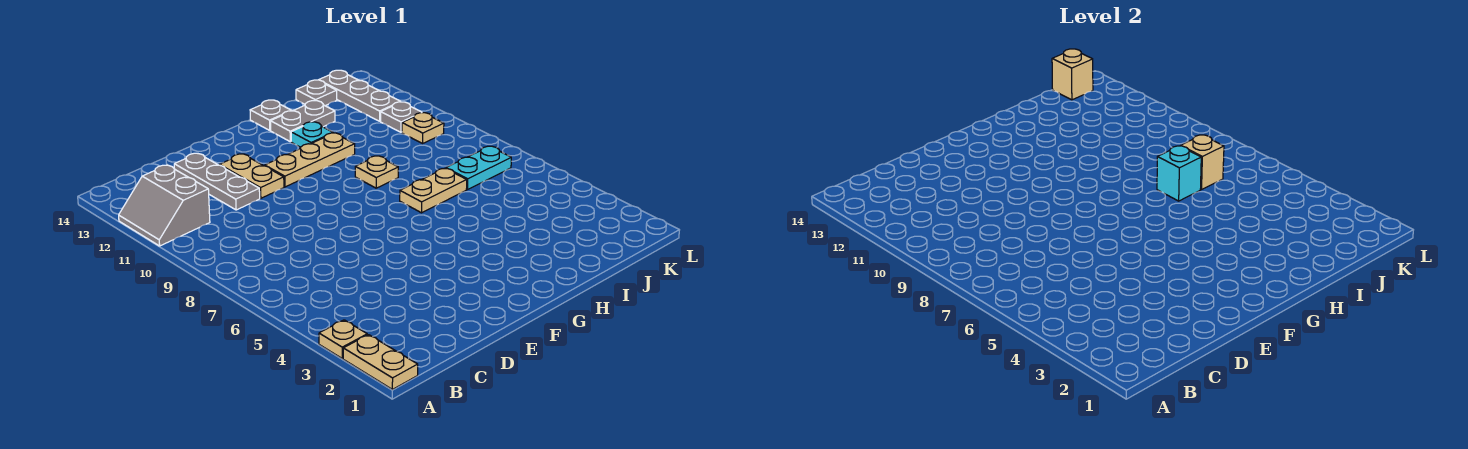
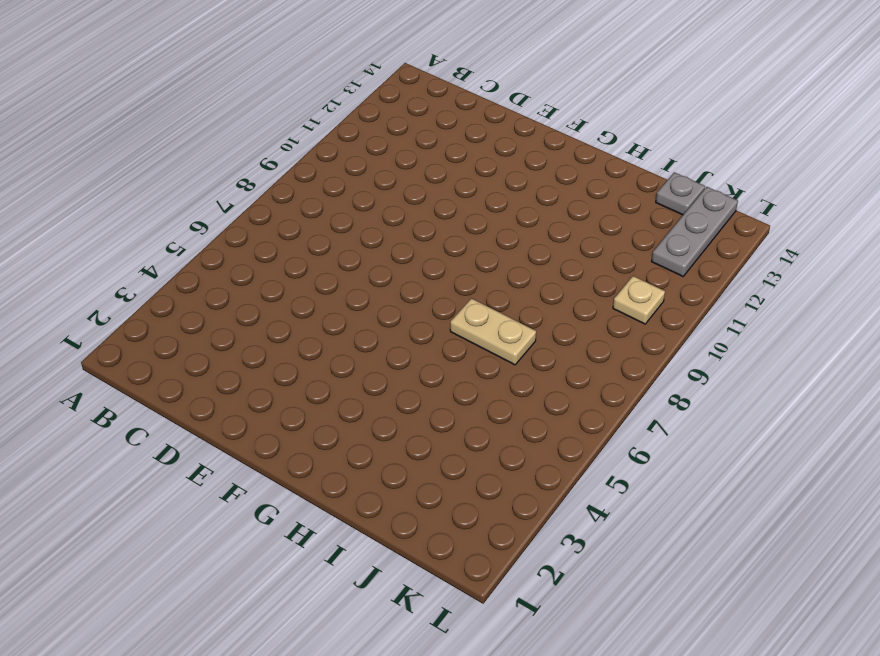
none -> tan 1x2 plate [343,335,418,389]
none -> tan 1x1 plate [319,320,367,358]
none -> grey 2x2 slope [119,165,210,246]

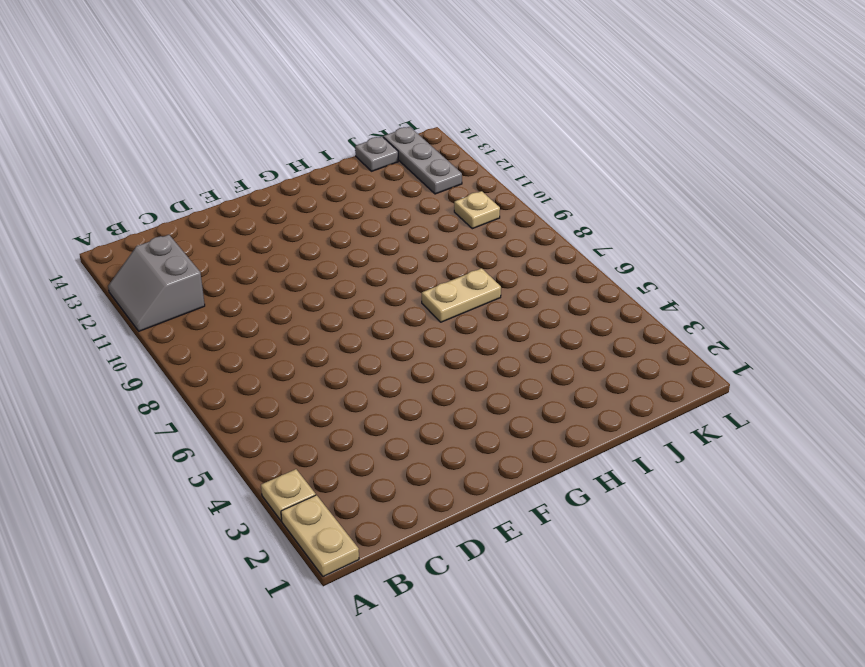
none -> grey 1x3 plate [174,153,260,210]
none -> tan 1x2 plate [220,154,284,198]
none -> tan 1x3 plate [265,133,355,187]

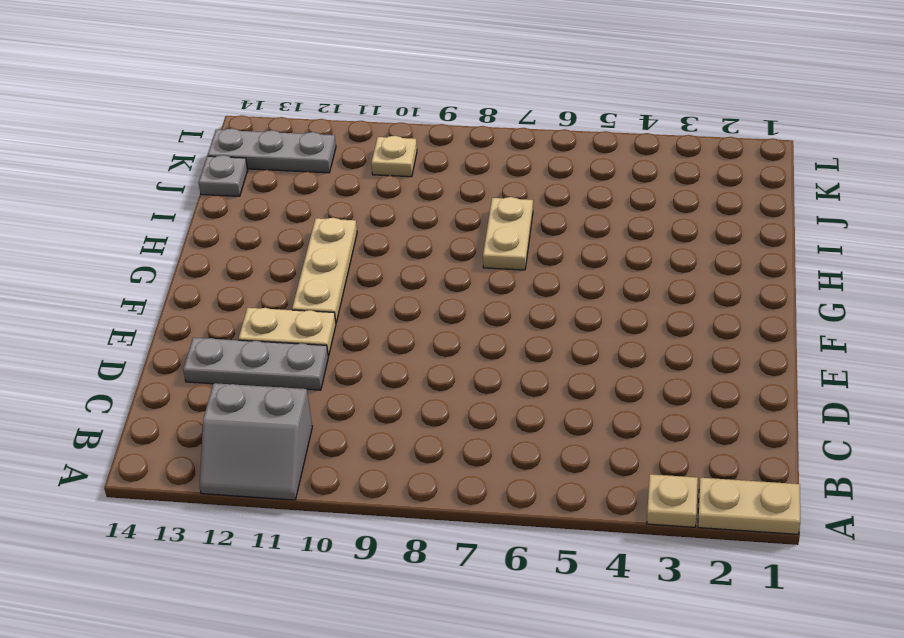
none -> tan 1x1 plate [355,156,398,188]
none -> cyan 1x1 plate [291,122,333,147]
none -> grey 1x2 plate [270,101,335,142]

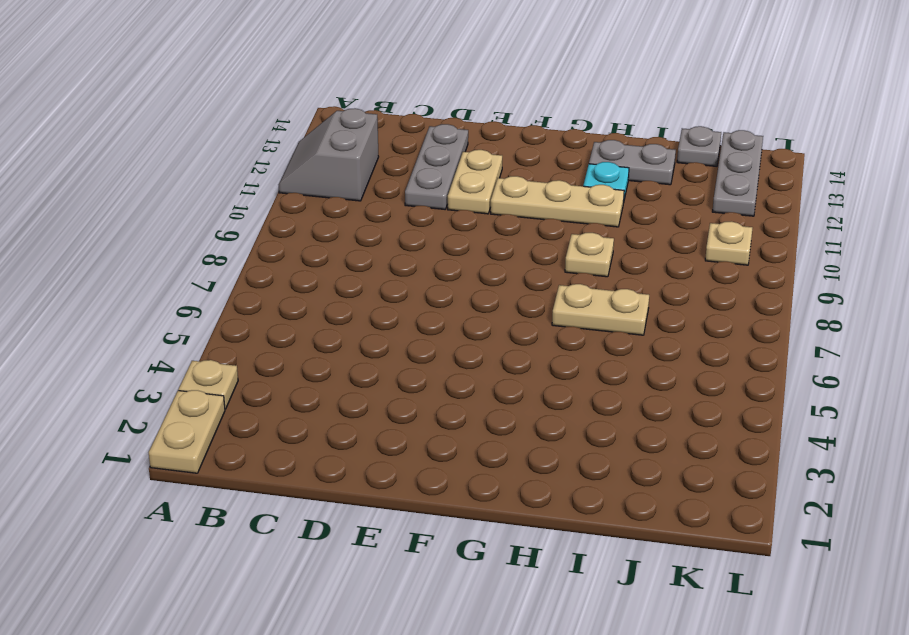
none -> grey 1x1 plate [250,100,291,130]
none -> cyan 1x2 plate [446,146,511,190]
none -> grey 1x1 plate [381,102,422,132]

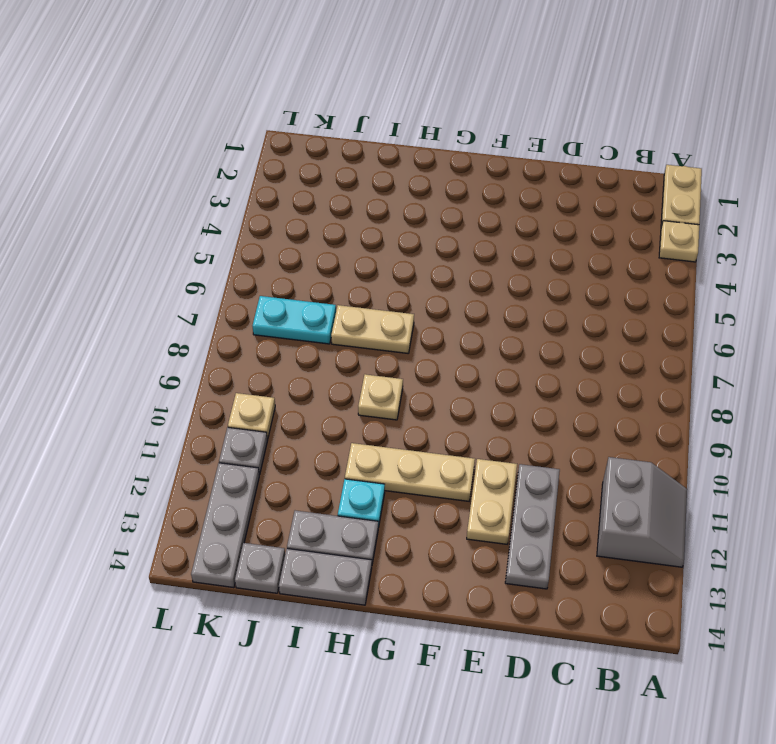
grey 1x2 plate [279,549,372,605] -> grey 1x1 plate [250,100,291,130]
none -> cyan 1x1 brick [1157,146,1201,201]
none -> tan 1x1 brick [1181,135,1224,190]
none -> tan 1x1 brick [1052,49,1093,100]

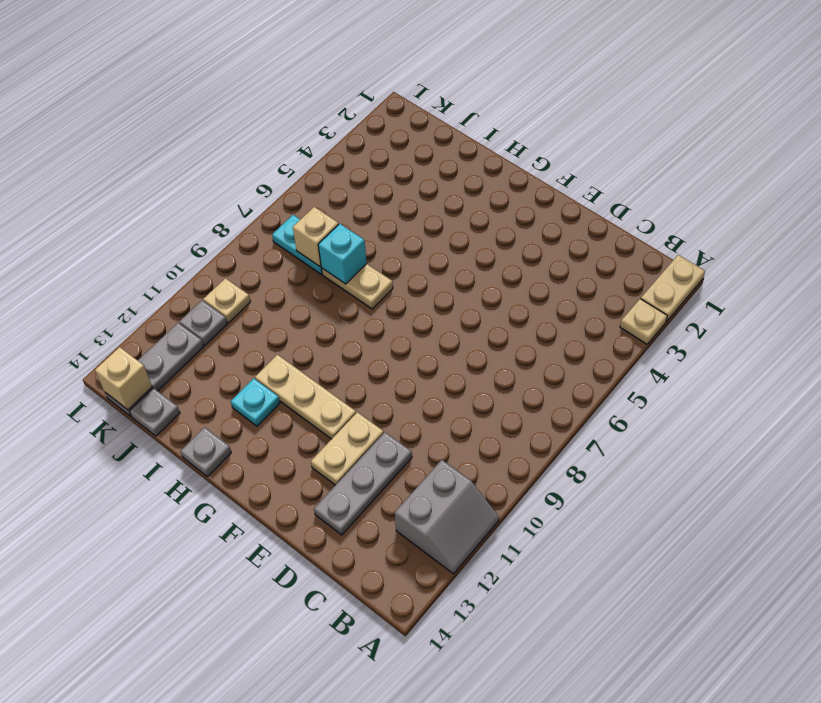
none -> tan 1x1 plate [355,156,398,188]
none -> grey 1x2 plate [270,101,335,142]

